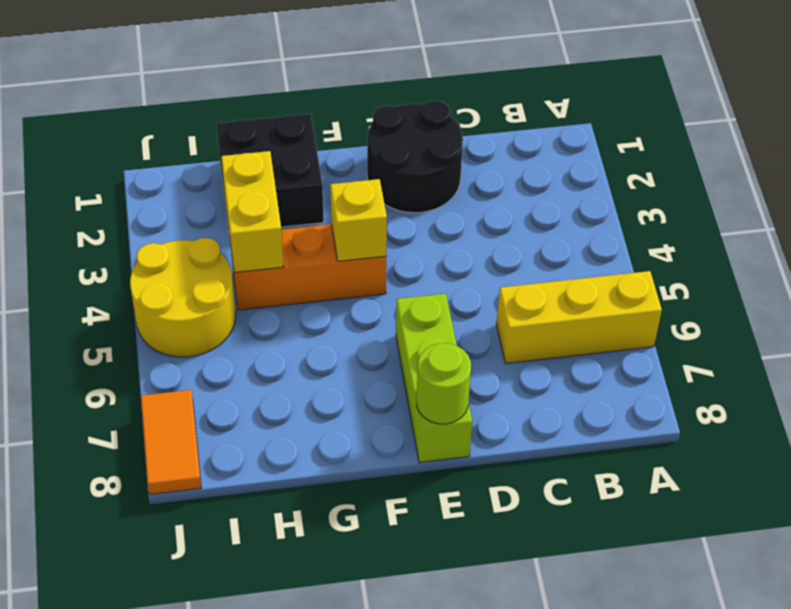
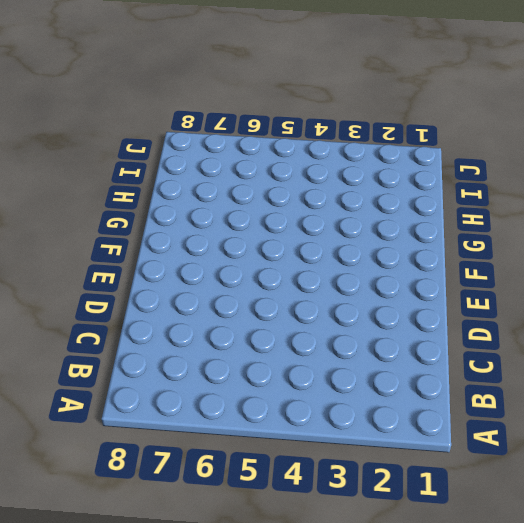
none -> yellow 1x3 brick [497,271,662,364]
none -> black 2x2 round brick [367,101,463,213]

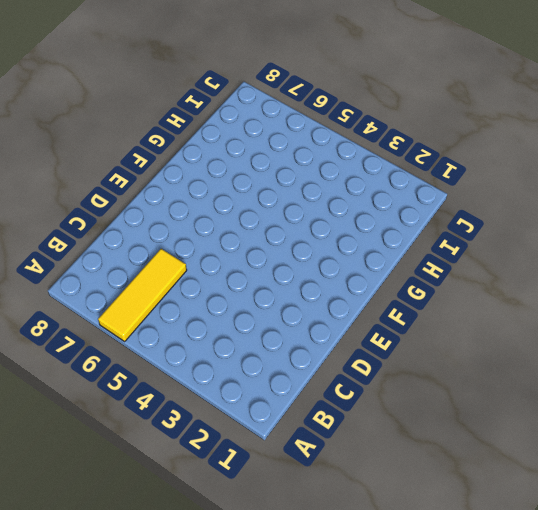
yellow 1x3 tile [98,249,187,341] -> yellow 1x3 brick [497,271,662,364]
none -> black 2x2 round brick [367,101,463,213]
none -> lime 1x3 brick [396,294,472,463]

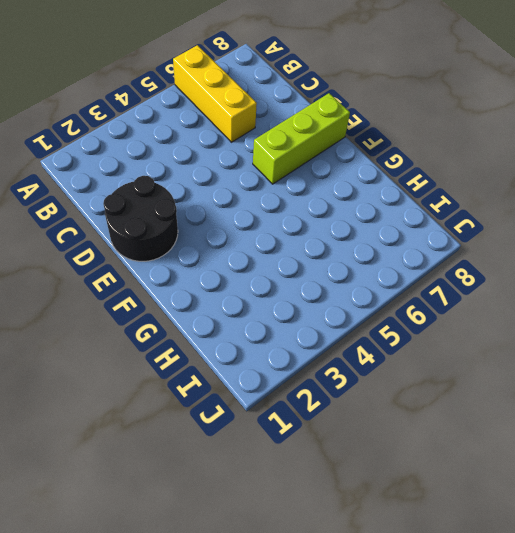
none -> orange 1x3 brick [230,224,386,310]
none -> black 2x2 brick [216,114,324,231]

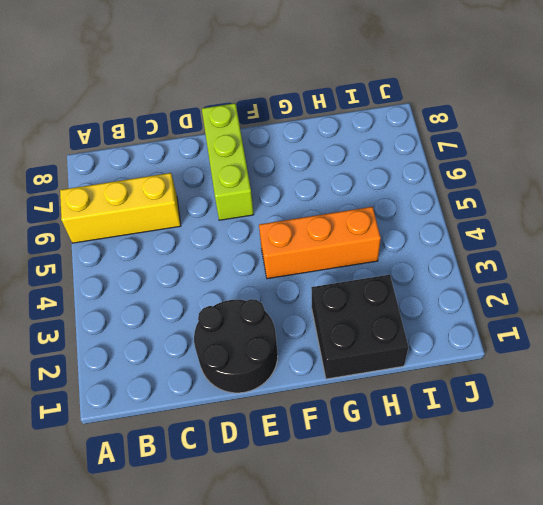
none -> yellow 2x2 round brick [130,238,236,357]
none -> orange 1x2 tile [141,390,201,495]

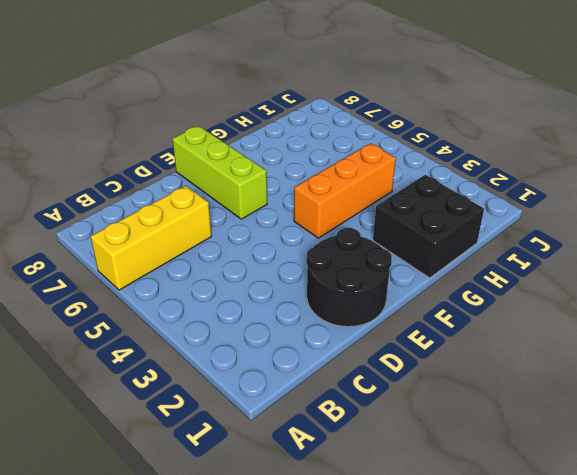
none -> yellow 2x2 round brick [130,238,236,357]
none -> orange 1x2 tile [141,390,201,495]

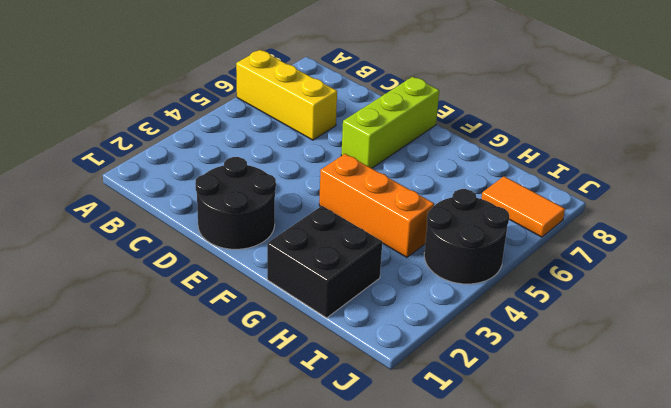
black 2x2 round brick [424,189,509,284] -> yellow 2x2 round brick [130,238,236,357]
orange 1x2 tile [481,176,565,237] -> orange 1x2 tile turned to [141,390,201,495]
none -> lime 1x1 round brick [417,343,471,424]
none -> yellow 1x1 brick [330,179,387,261]

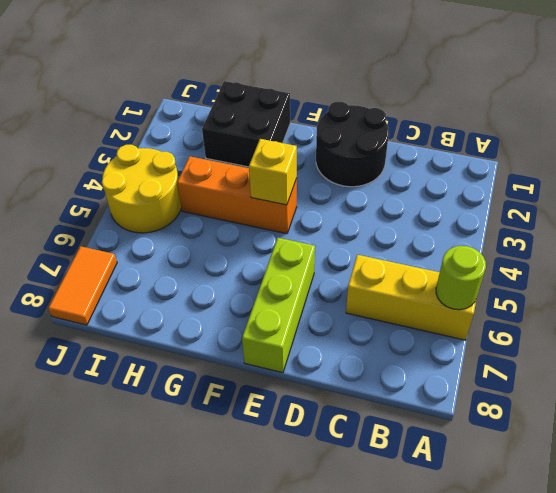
lime 1x1 round brick [436,246,486,310] -> lime 1x1 round brick moved to [417,343,471,424]
none -> yellow 1x2 brick [221,151,284,273]

